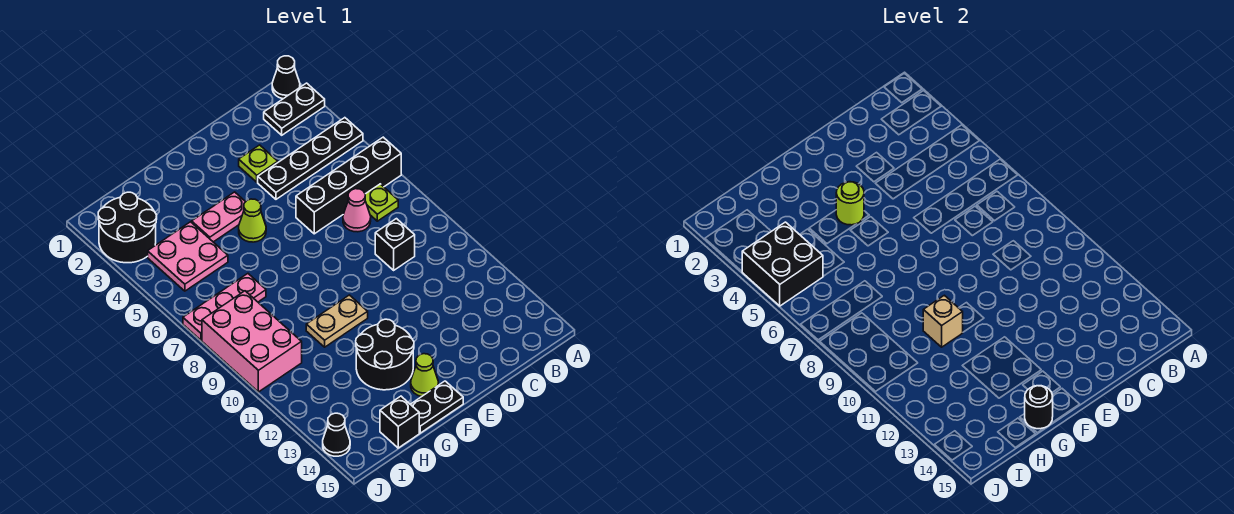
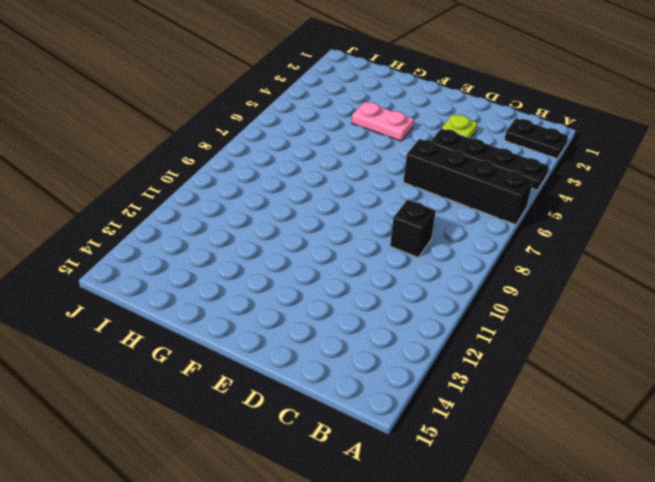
none -> black 1x1 cone [272,56,300,99]
none -> lime 1x1 plate [365,184,398,221]
none -> pink 1x1 cone [343,189,371,232]

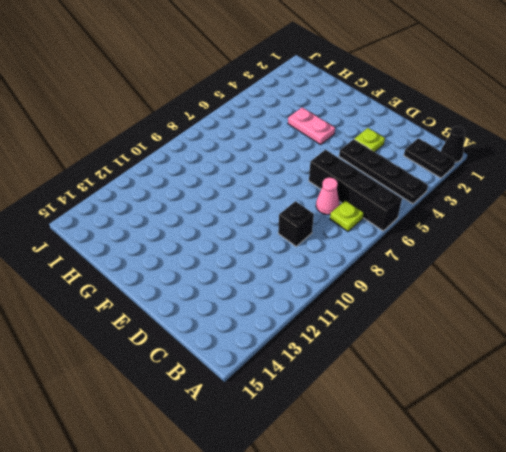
none -> lime 1x1 cone [239,199,266,242]
none -> tan 1x2 plate [306,295,368,347]
none -> black 2x2 round brick [356,319,414,390]

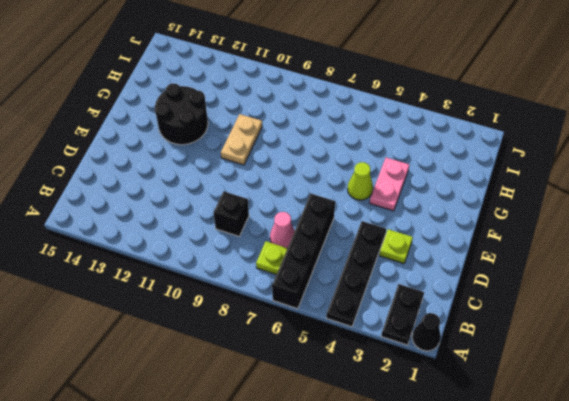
none -> lime 1x1 cone [411,354,438,397]
none -> black 1x2 plate [411,381,463,433]
none -> pink 2x2 plate [148,222,228,291]

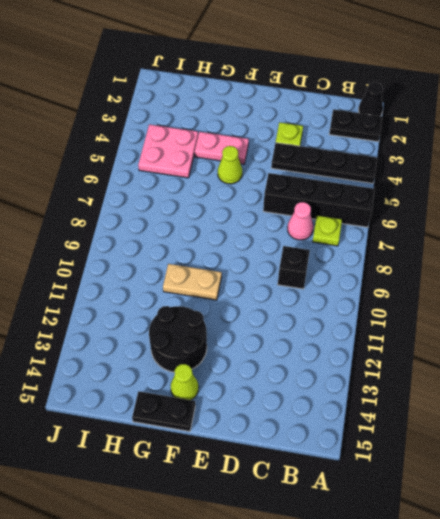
none -> pink 1x3 plate [183,274,266,340]
none -> black 1x1 brick [380,396,419,448]
none -> black 2x2 round brick [98,192,157,263]

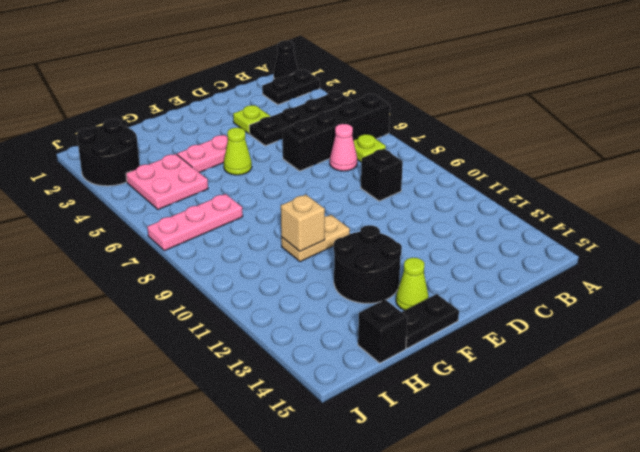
none -> pink 2x3 brick [202,291,302,392]
none -> black 1x1 cone [323,413,350,456]
none -> lime 1x1 round brick [836,182,864,225]

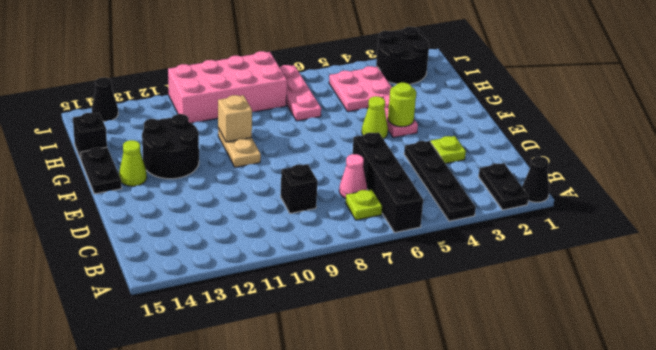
pink 2x4 brick [168,51,287,123] -> pink 2x3 brick [202,291,302,392]
none -> black 1x1 round brick [1025,386,1053,429]
none -> black 2x2 brick [742,222,823,306]

